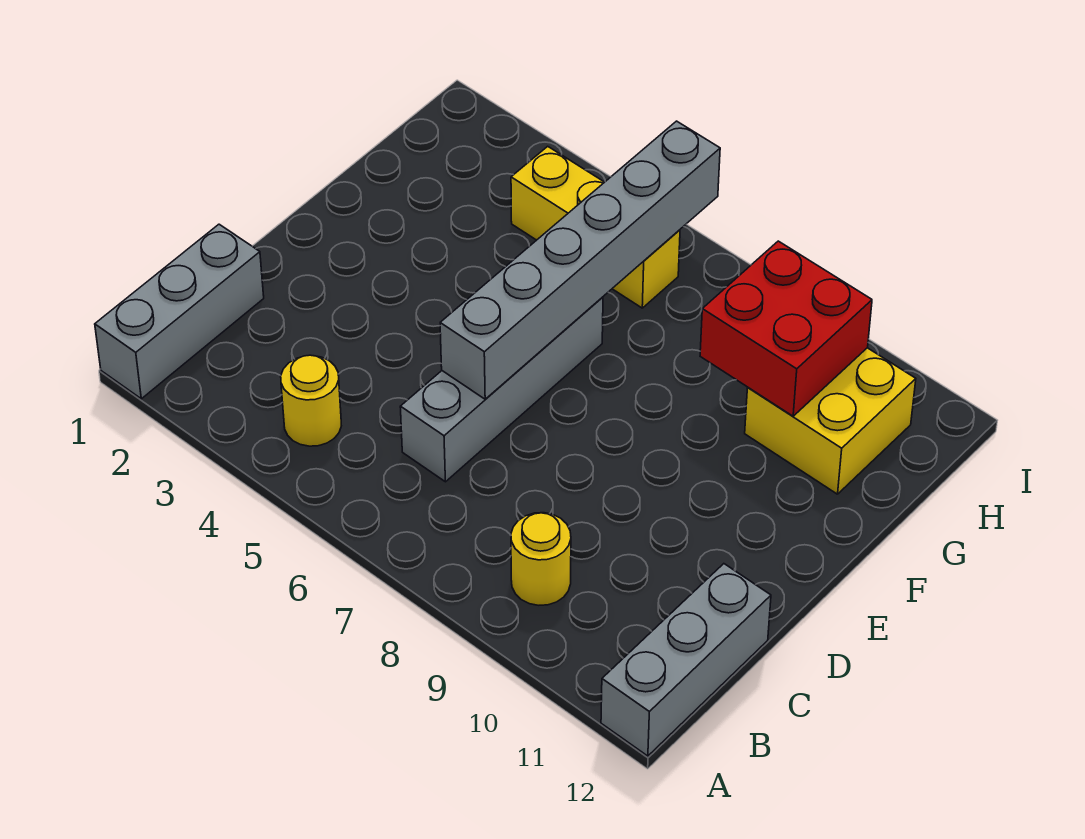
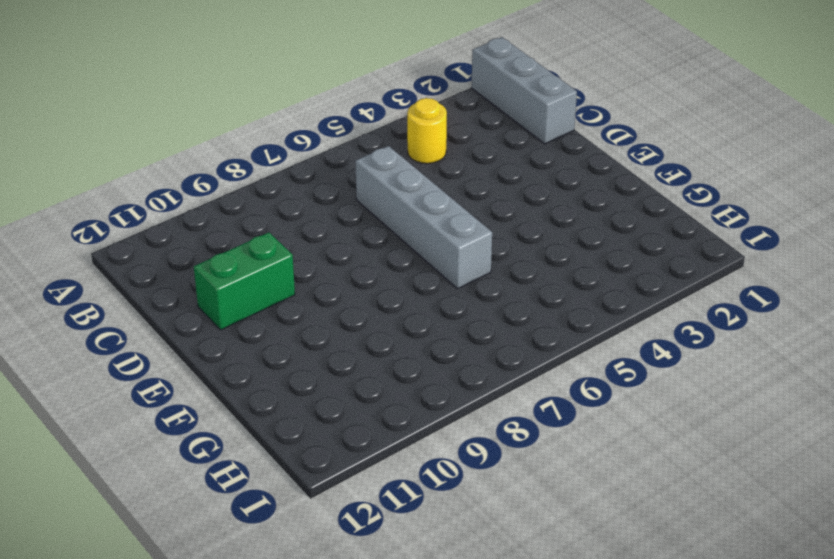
green 1x2 brick [194,232,295,330] -> none
none -> grey 1x3 brick [601,564,771,756]
none -> yellow 1x1 round brick [511,513,571,605]

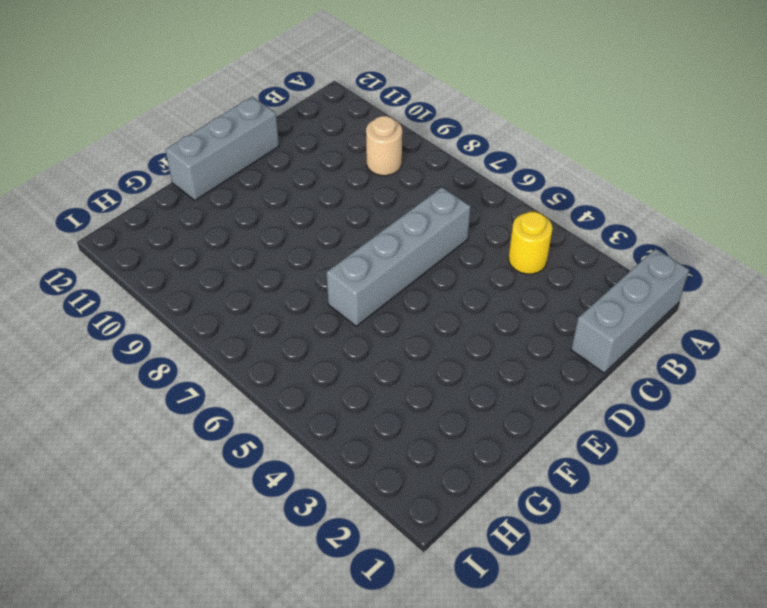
tan 1x1 round brick [366,116,402,176] -> yellow 1x1 round brick [511,513,571,605]
grey 1x3 brick [165,97,279,200] -> grey 1x3 brick moved to [601,564,771,756]
none -> yellow 2x2 brick [745,348,916,494]
none -> yellow 1x3 brick [511,146,680,308]

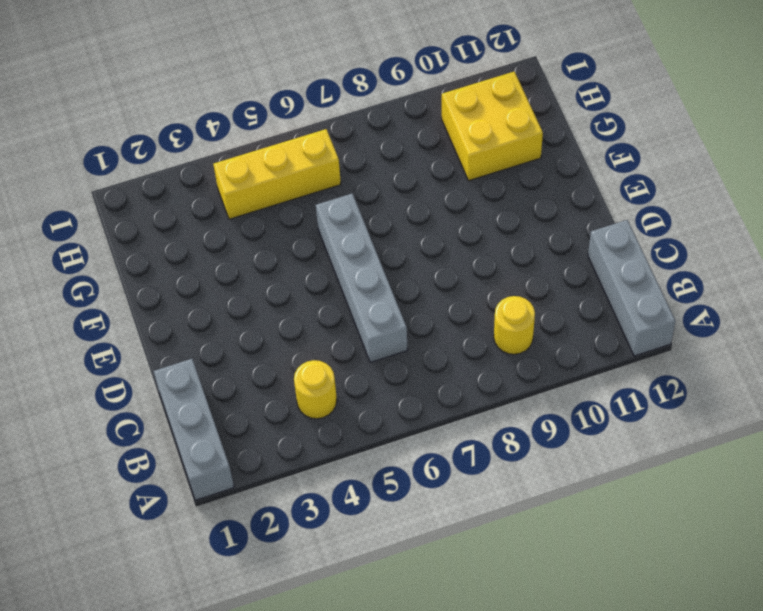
none -> grey 1x6 brick [440,121,720,399]
none -> red 2x2 brick [700,241,872,416]

